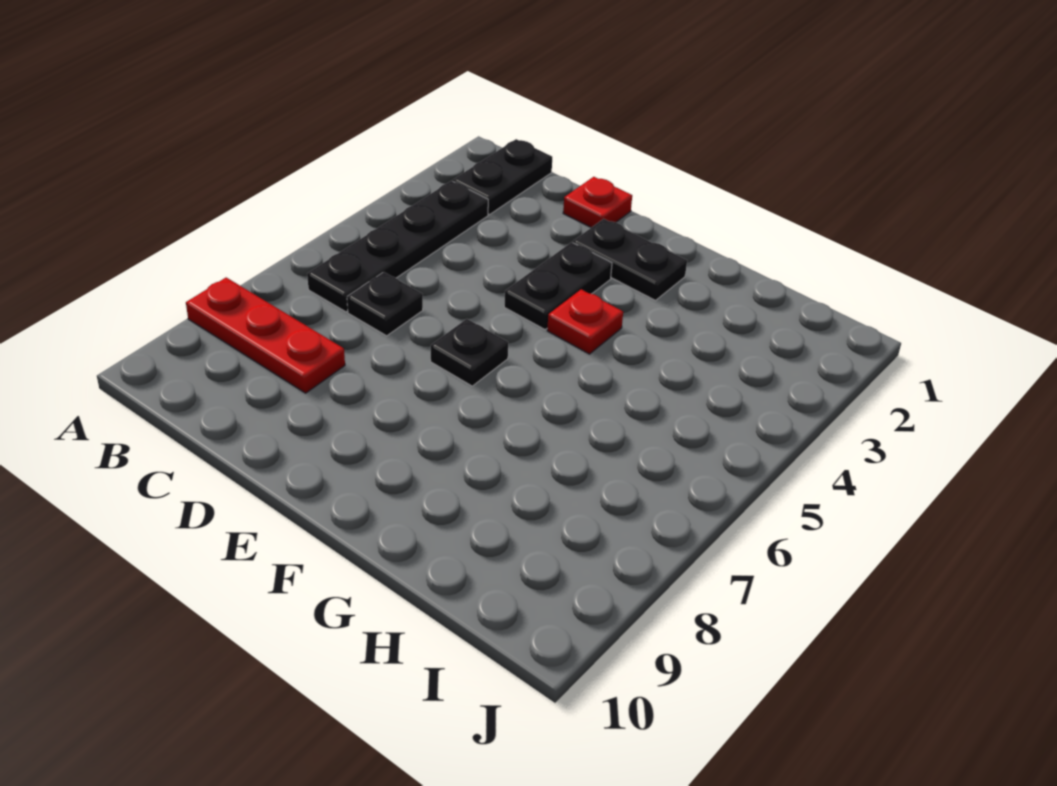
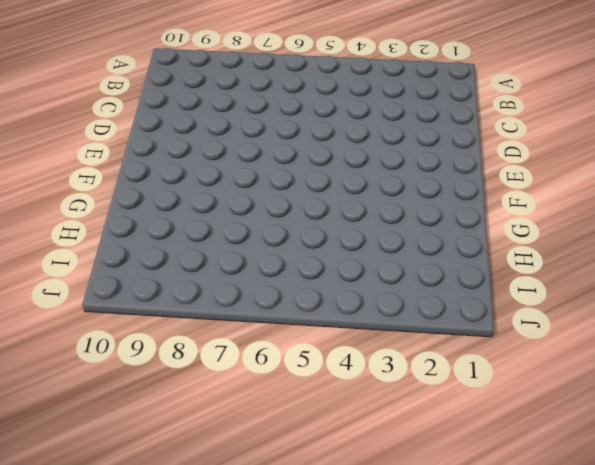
none -> red 1x3 plate [186,278,345,393]
none -> black 1x2 plate [453,139,552,215]

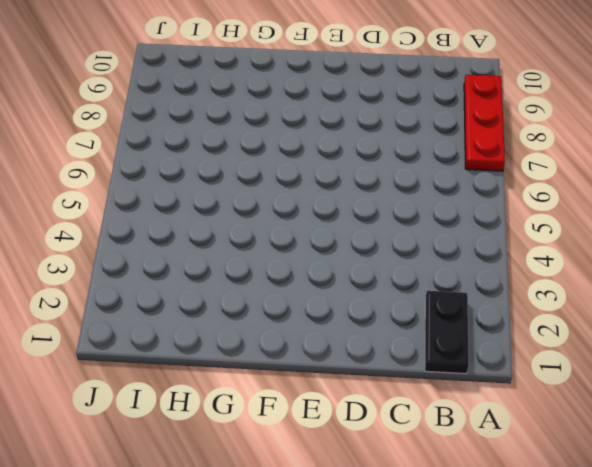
red 1x3 plate [464,75,505,171] -> red 1x3 plate turned to [186,278,345,393]
none -> black 1x4 plate [307,181,488,312]
none -> black 1x1 plate [347,272,423,336]

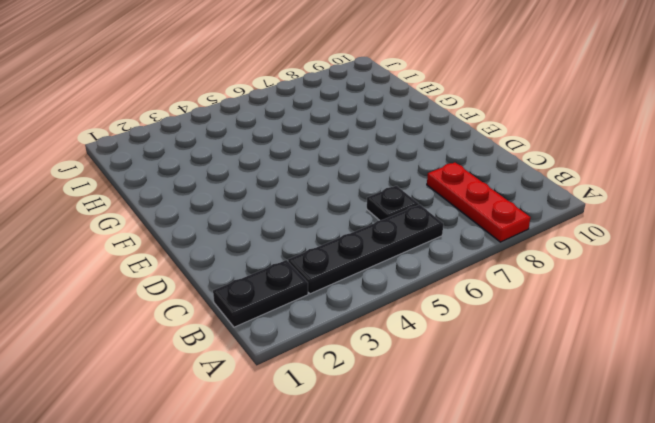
none -> red 1x1 plate [563,177,632,227]
none -> black 1x2 plate [573,219,687,300]

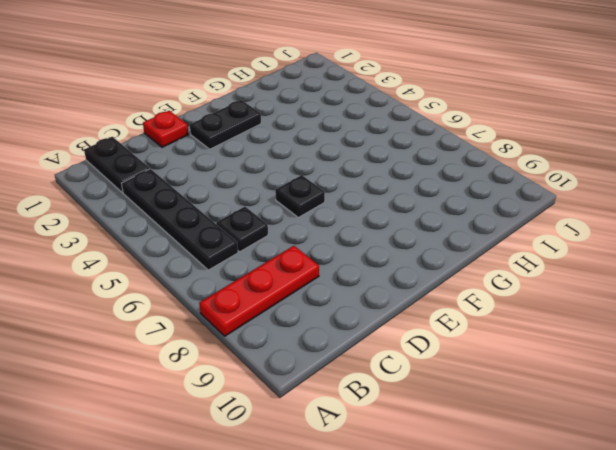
none -> black 1x2 plate [504,242,612,330]
none -> red 1x1 plate [547,289,623,354]

